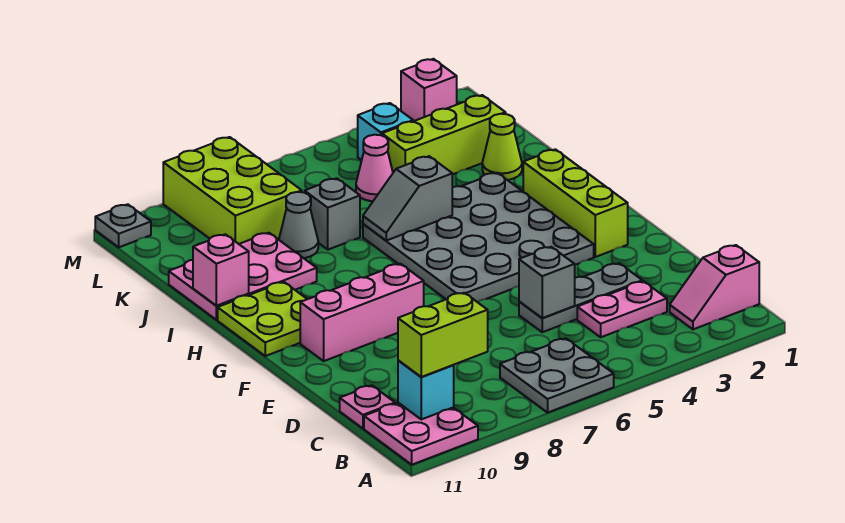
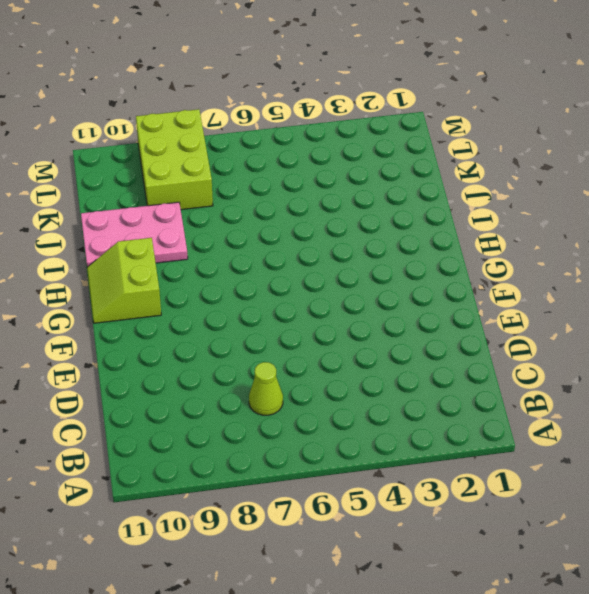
lime 1x1 cone [249,362,283,415] -> lime 1x1 cone moved to [482,114,522,180]
lime 2x2 slope [87,238,161,323] -> lime 2x2 plate [218,282,307,356]
none -> grey 2x2 plate [500,339,614,413]
none -> pink 2x2 plate [364,403,478,465]
none -> pink 1x2 slope [670,245,759,329]

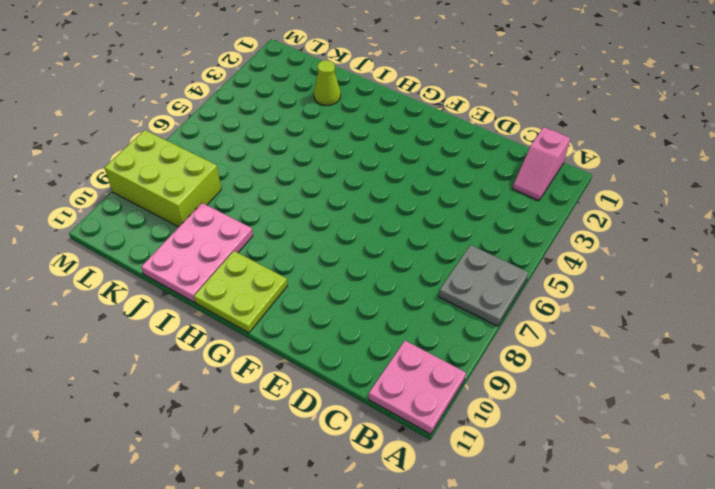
none -> pink 1x2 plate [577,281,667,337]
none -> pink 1x1 plate [340,385,395,428]
none -> grey 1x3 plate [519,263,642,332]

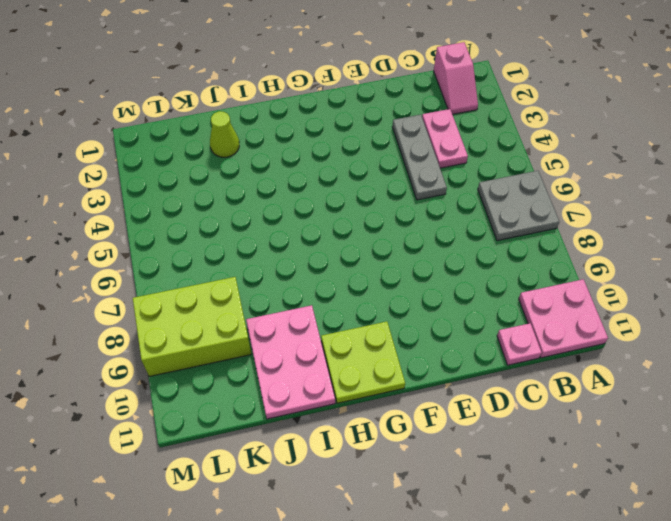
none -> lime 1x3 brick [523,149,628,257]
none -> grey 4x4 plate [363,173,594,302]
none -> pink 1x3 brick [300,264,424,361]

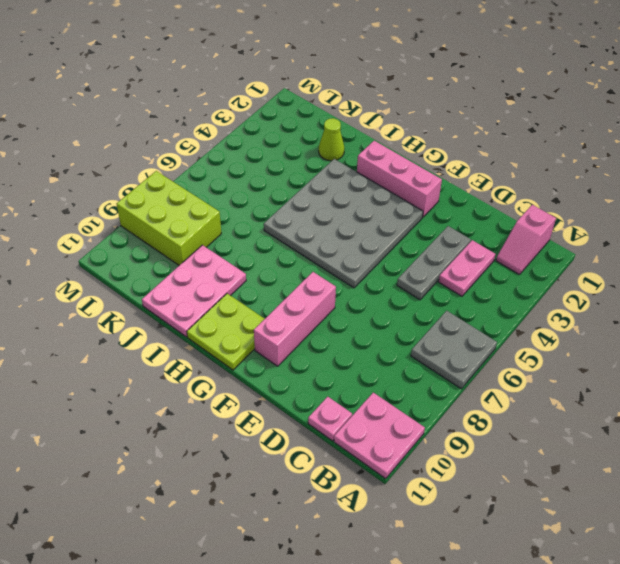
pink 1x3 brick [357,141,442,217] -> lime 1x3 brick [523,149,628,257]
none -> grey 1x1 brick [305,178,360,250]
none -> grey 1x1 cone [279,192,318,258]
none -> lime 1x3 brick [382,95,506,175]

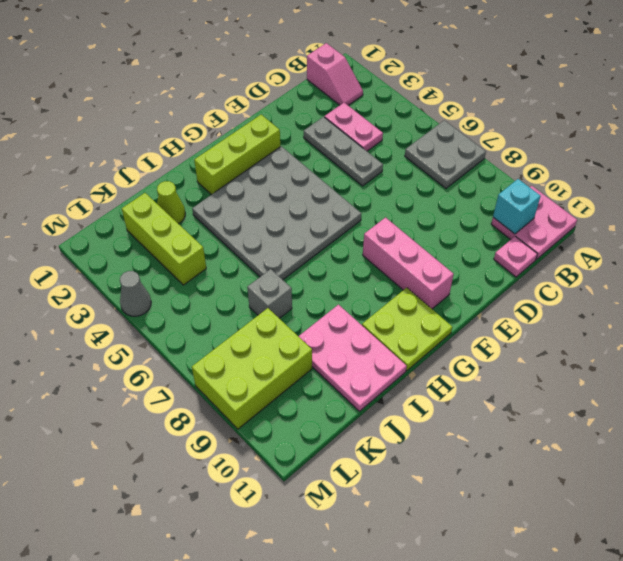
grey 1x1 cone [120,271,151,316] -> grey 1x1 cone moved to [279,192,318,258]
none -> pink 1x1 cone [356,135,393,201]
none -> cyan 1x1 brick [358,103,413,160]
none -> pink 1x1 brick [401,59,457,121]

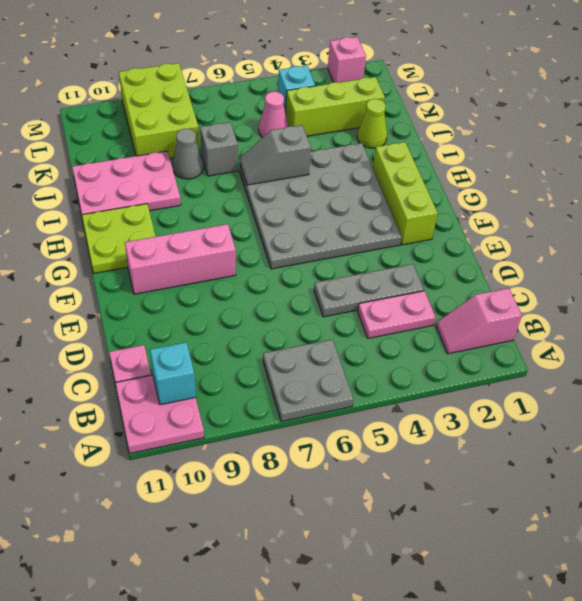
none -> grey 1x1 plate [95,204,151,247]
none -> grey 1x1 brick [519,247,575,318]
none -> pink 1x1 brick [193,234,249,306]

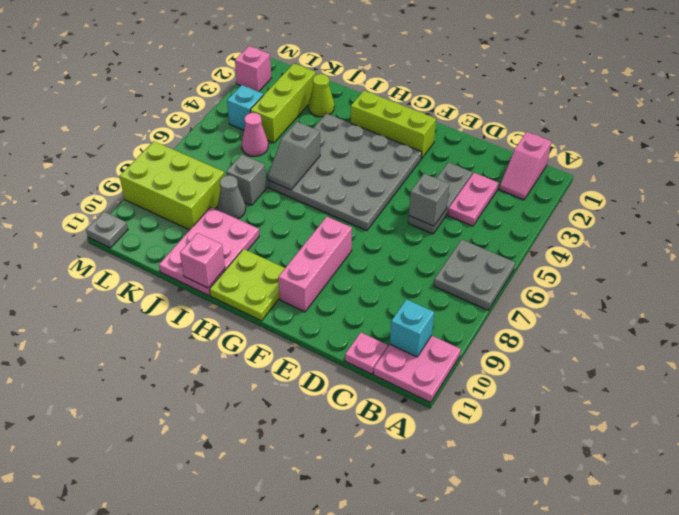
none -> lime 1x2 brick [398,293,488,377]

